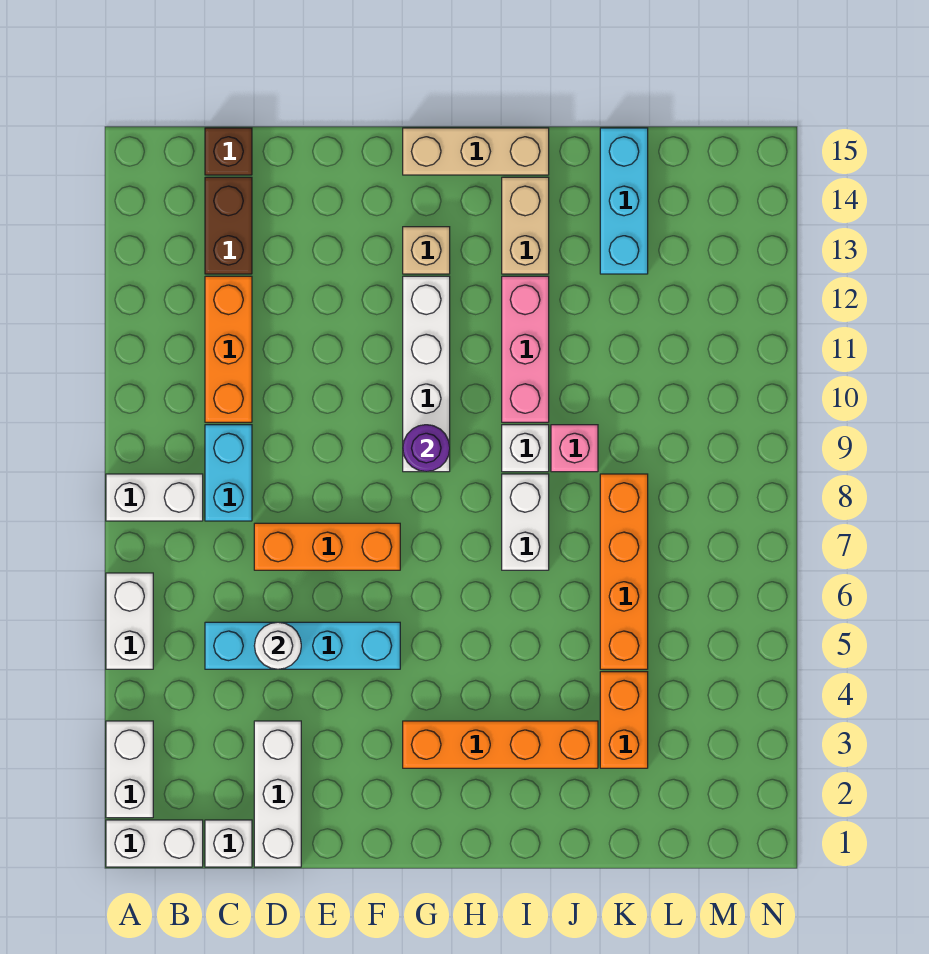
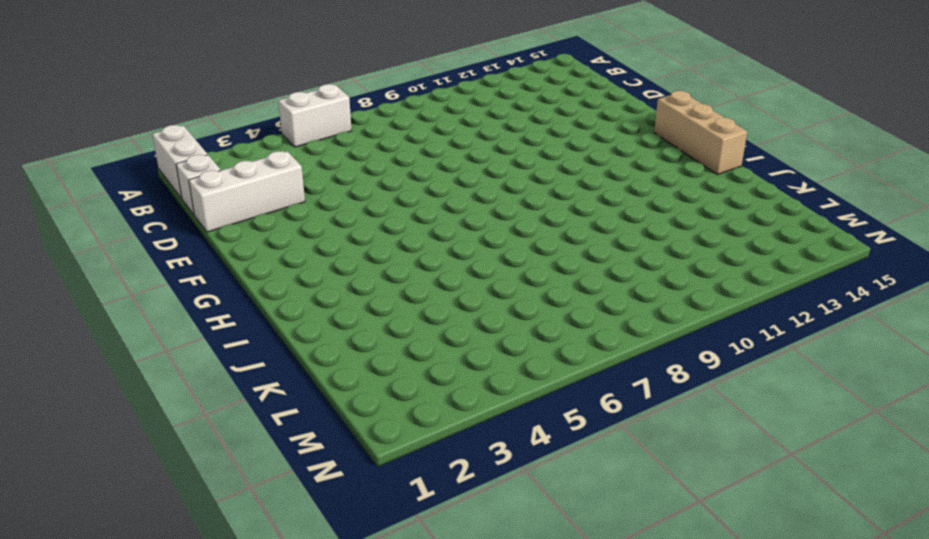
none -> white 1x2 brick [106,721,153,818]
none -> white 1x2 brick [106,474,203,521]
none -> cyan 1x4 brick [205,622,400,669]

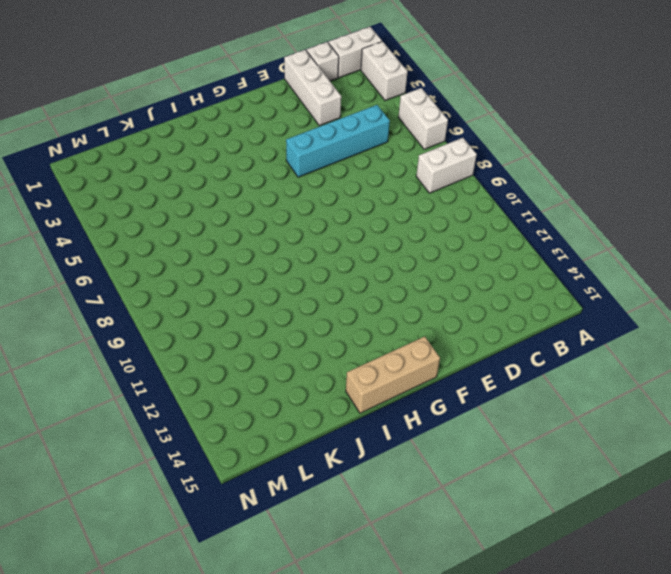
none -> cyan 1x2 brick [205,425,252,521]
none -> orange 1x3 brick [205,276,252,422]
none -> brown 1x2 brick [205,177,252,274]

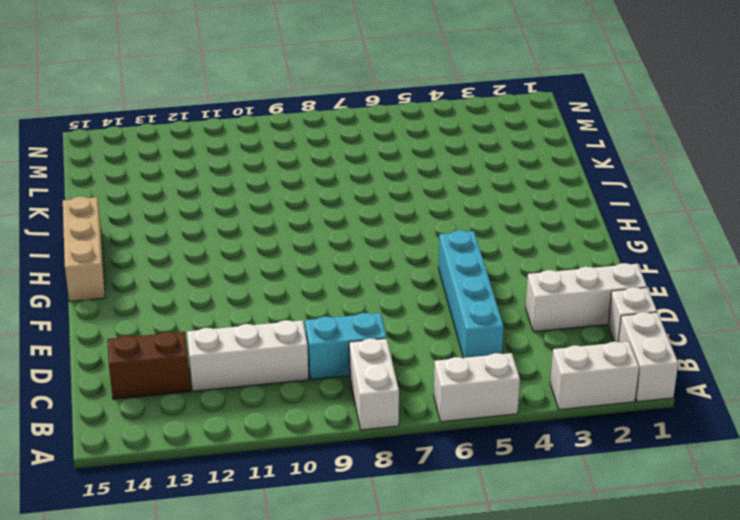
white 1x3 brick [187,320,309,391] -> orange 1x3 brick [205,276,252,422]
none -> brown 1x1 brick [205,128,252,175]
none -> orange 1x3 brick [254,523,400,570]
none -> orange 1x4 brick [403,721,598,768]

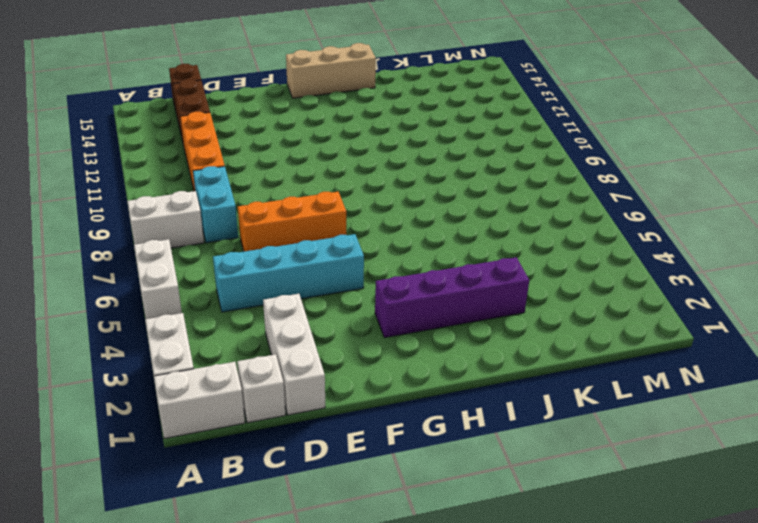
purple 1x4 brick [375,257,529,338] -> orange 1x4 brick [403,721,598,768]
none -> white 1x4 brick [403,276,450,472]
none -> tan 1x1 brick [403,227,450,274]
none -> white 1x2 brick [502,474,549,570]

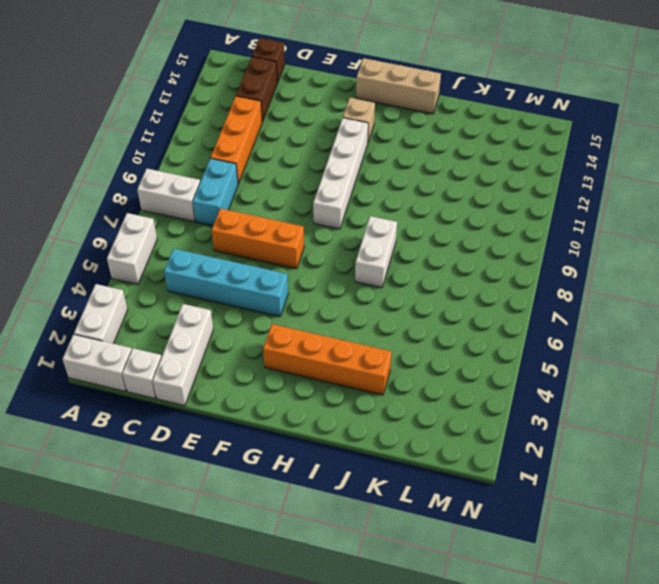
none -> white 1x1 brick [502,425,549,472]
none -> pink 1x3 brick [502,276,549,422]
none -> tan 1x2 brick [502,177,549,274]

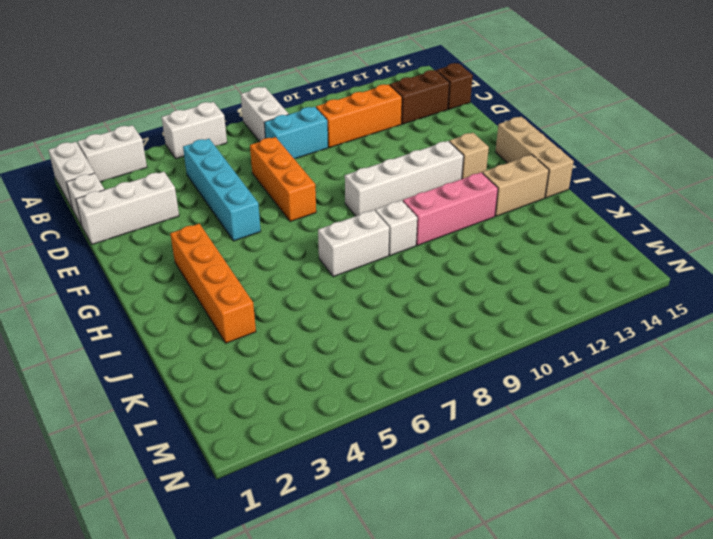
none -> pink 1x1 brick [551,425,598,472]
none -> orange 1x2 brick [600,672,648,768]
none -> orange 1x4 brick [600,474,648,669]

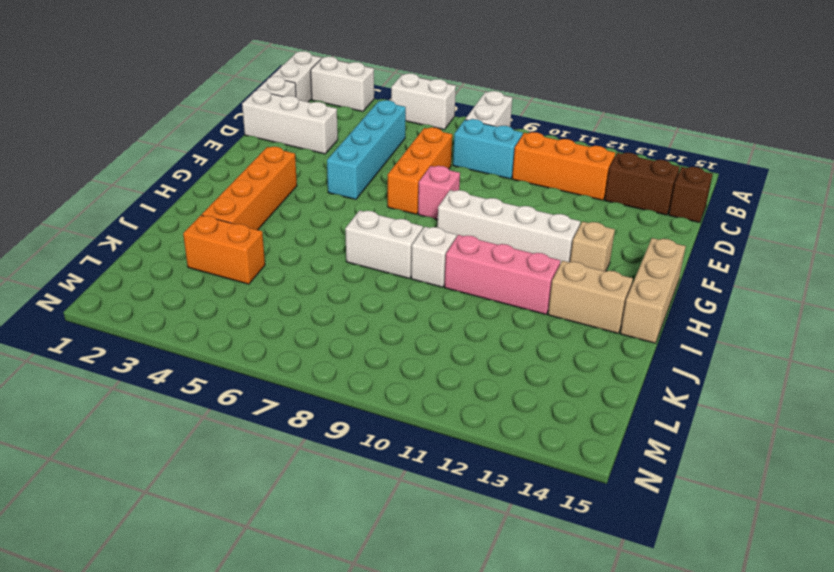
pink 1x1 brick [418,166,460,220] -> pink 1x1 brick moved to [551,425,598,472]
none -> orange 1x4 brick [600,474,648,669]
none -> cyan 1x3 brick [600,128,648,274]
none -> white 1x1 round brick [254,622,301,669]

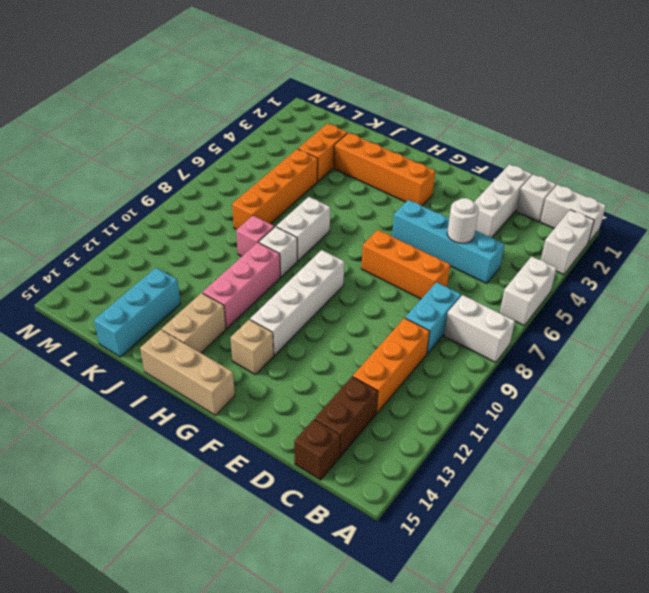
none -> purple 1x1 round brick [403,425,450,472]

